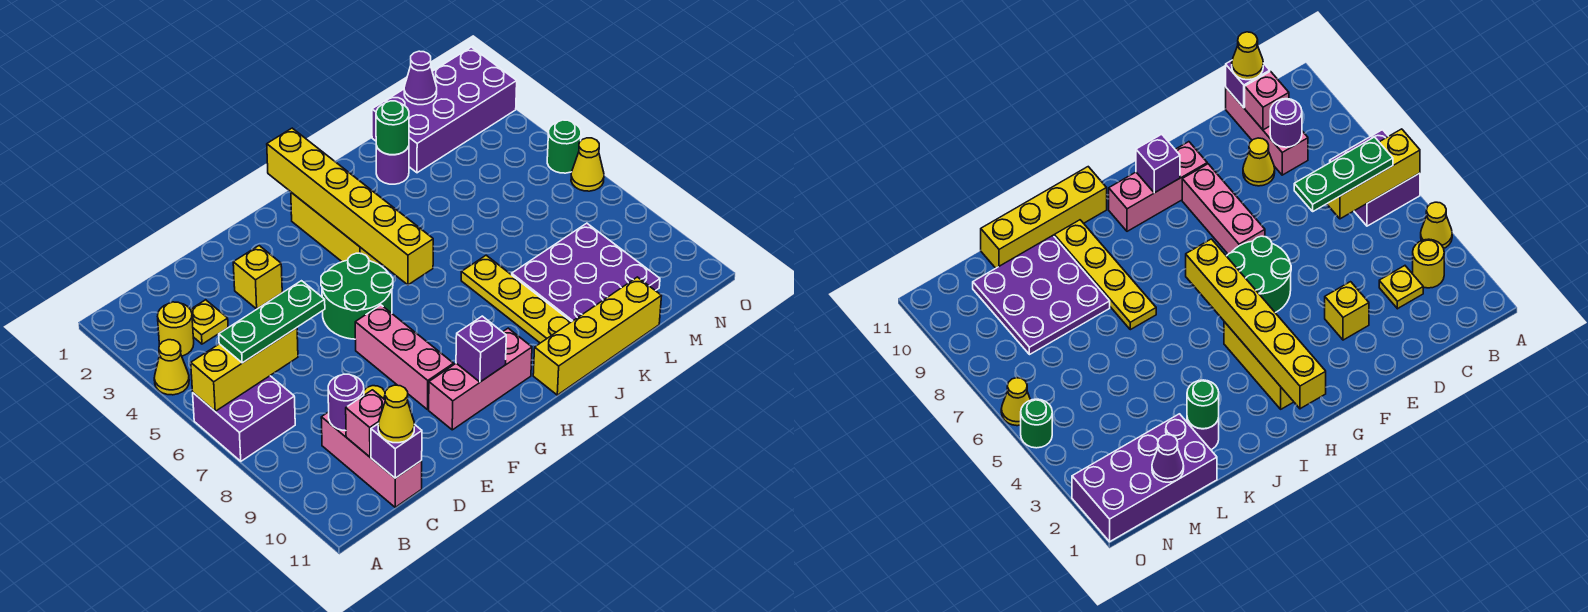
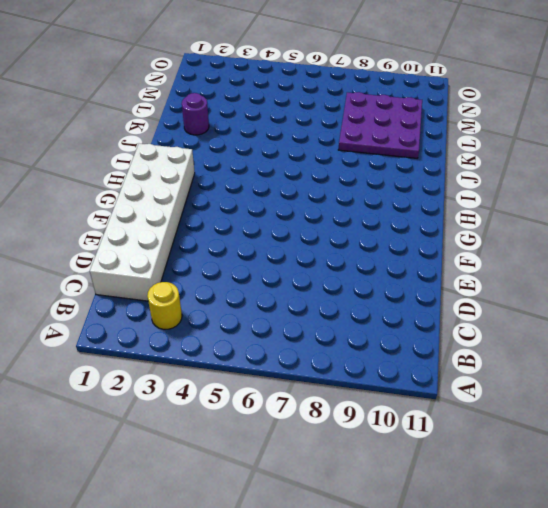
white 2x6 brick [90,144,195,301] -> yellow 1x3 brick [291,192,380,264]
none -> yellow 1x1 cone [154,340,189,395]
none -> purple 2x2 brick [193,376,295,461]
none -> yellow 1x1 plate [190,300,228,344]

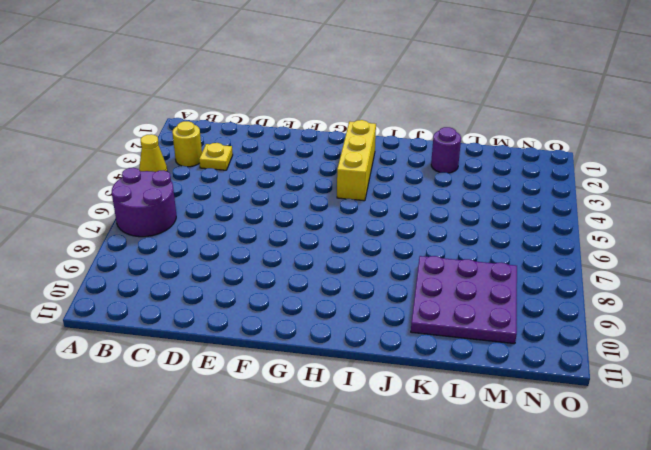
purple 2x2 round brick [112,168,176,237] -> purple 2x2 brick [193,376,295,461]
none -> pink 1x3 brick [321,412,422,507]
none -> yellow 1x1 cone [1243,138,1275,186]
none -> yellow 1x1 brick [233,246,282,309]

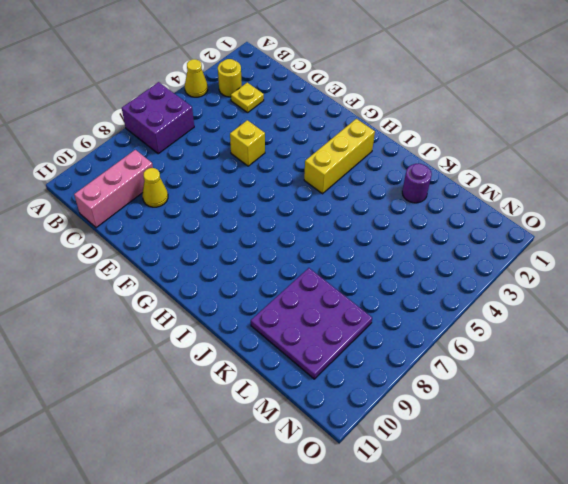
yellow 1x1 brick [230,120,265,166] -> yellow 1x1 brick moved to [233,246,282,309]
none -> green 2x2 round brick [321,253,393,339]
none -> pink 1x3 brick [355,305,454,410]
none -> pink 1x3 brick [429,328,532,430]

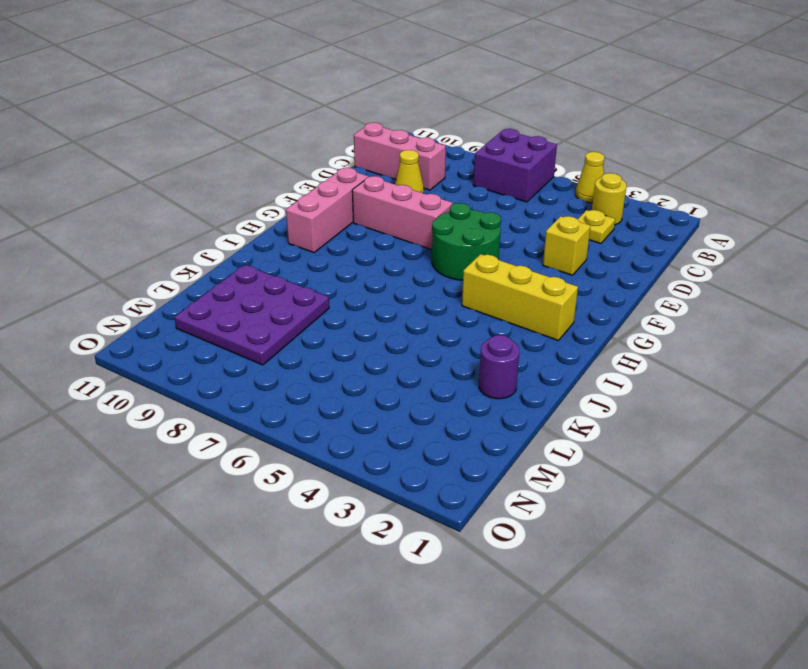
none -> yellow 1x4 brick [533,277,661,395]
none -> yellow 1x4 plate [461,255,571,343]
none -> purple 2x4 brick [372,47,517,173]

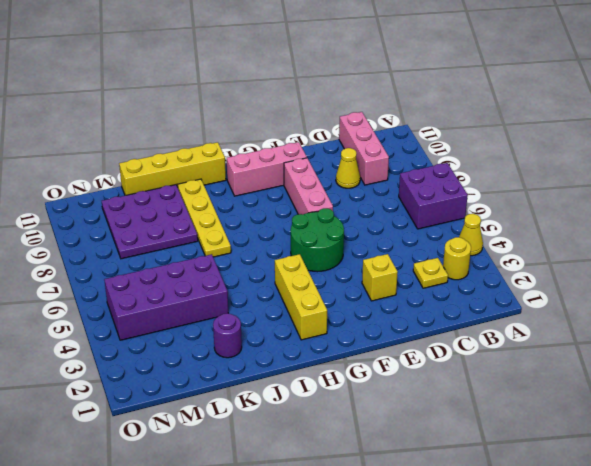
purple 2x4 brick [104,254,228,340] -> purple 2x4 brick moved to [372,47,517,173]
none -> green 1x1 round brick [547,120,581,173]
none -> yellow 1x1 cone [571,138,604,191]
none -> yellow 1x3 brick [191,328,298,411]

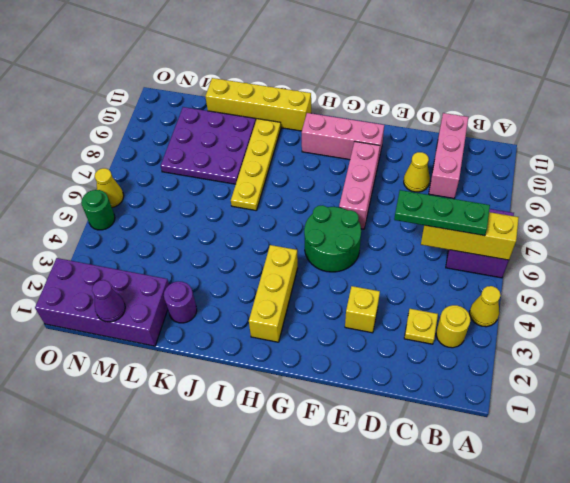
none -> purple 1x1 round brick [328,374,364,431]
none -> pink 1x1 brick [346,390,385,457]
none -> purple 1x1 brick [371,423,422,478]

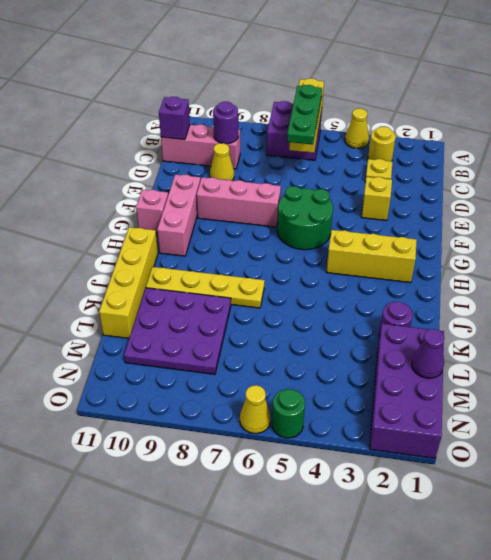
pink 1x1 brick [136,190,168,233] -> pink 1x1 brick moved to [346,390,385,457]
none -> purple 1x1 brick [456,316,506,382]
none -> yellow 1x6 brick [267,128,433,285]
none -> green 1x1 round brick [376,101,409,155]

